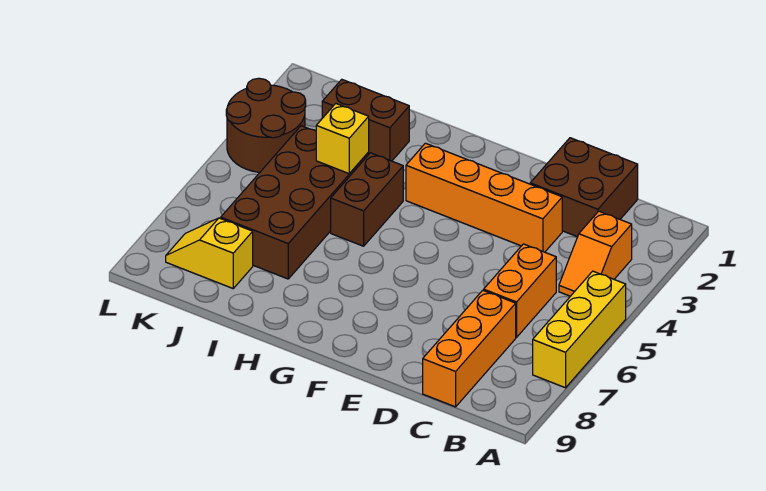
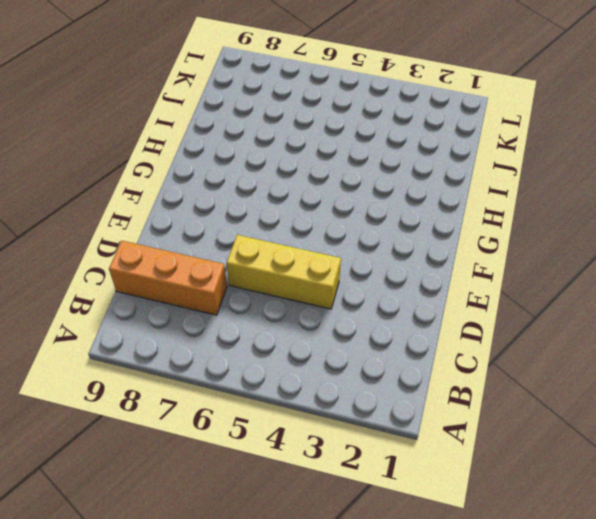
yellow 1x3 brick [227,235,341,309] -> yellow 1x3 brick moved to [533,271,626,388]
none -> orange 1x2 slope [559,211,632,296]
none -> brown 2x2 brick [530,138,638,237]
none -> orange 1x2 brick [484,244,556,337]

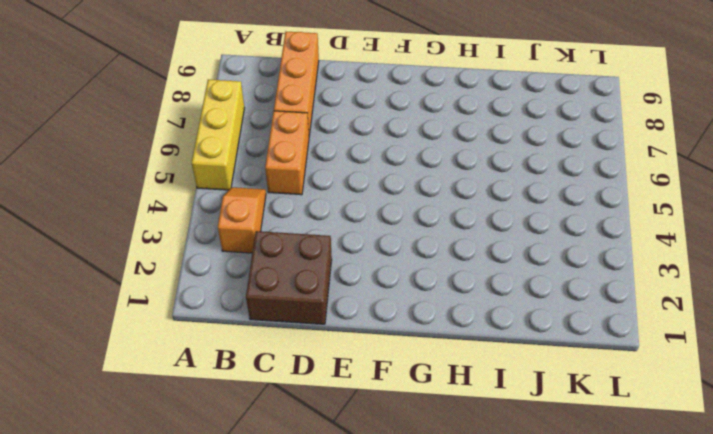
none -> orange 1x4 brick [406,143,562,252]
none -> brown 1x2 brick [331,153,403,246]
none -> brown 1x2 brick [322,79,409,161]

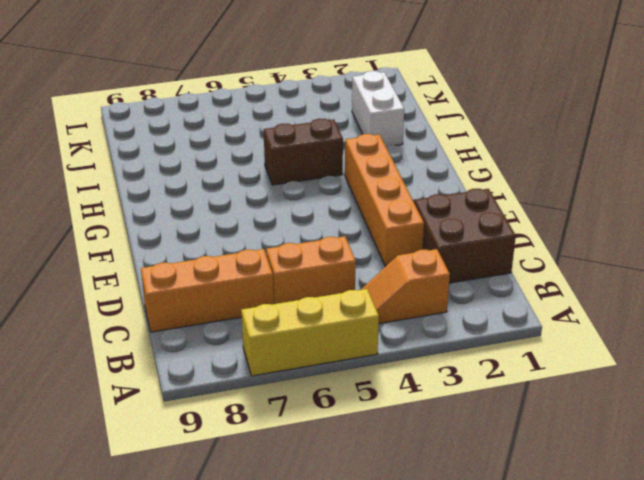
white 1x2 brick [352,71,404,146] -> brown 1x2 brick [322,79,409,161]
none -> brown 2x4 brick [221,126,369,279]
none -> yellow 1x2 slope [166,218,253,288]
none -> brown 2x2 round brick [226,78,306,172]

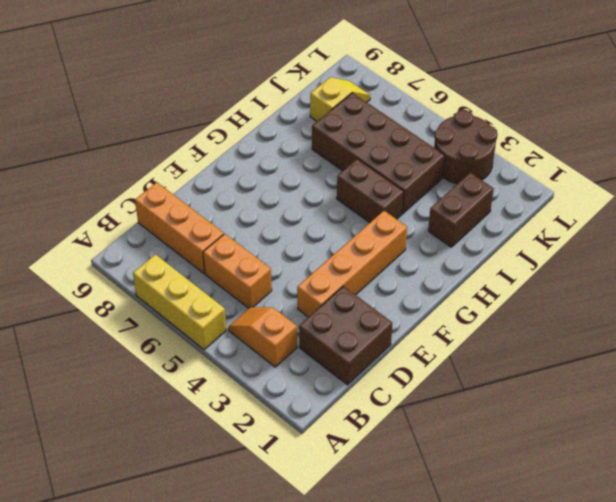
none -> yellow 1x1 brick [316,104,369,174]

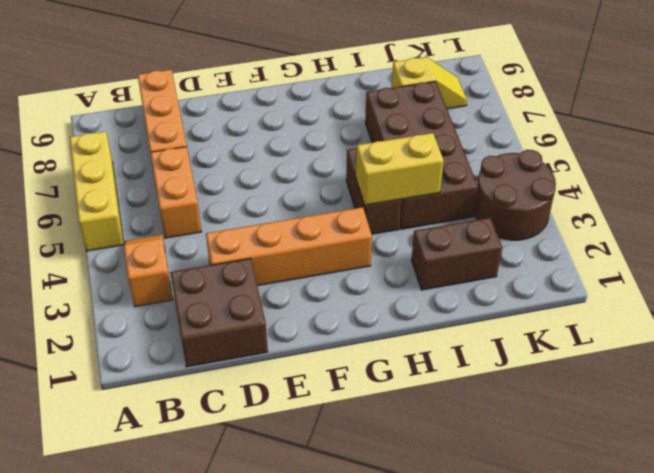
yellow 1x2 brick [356,133,444,205] -> yellow 1x1 brick [316,104,369,174]

